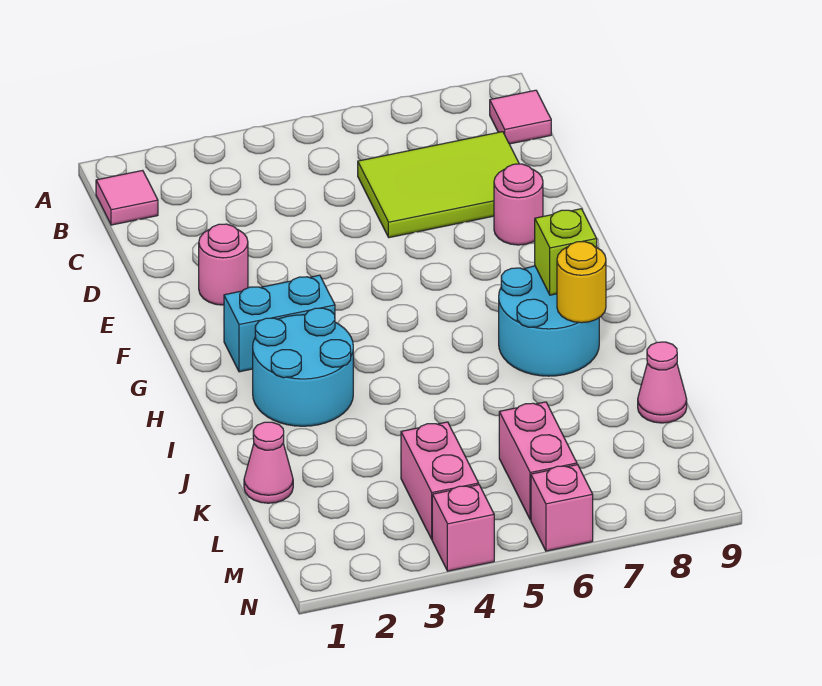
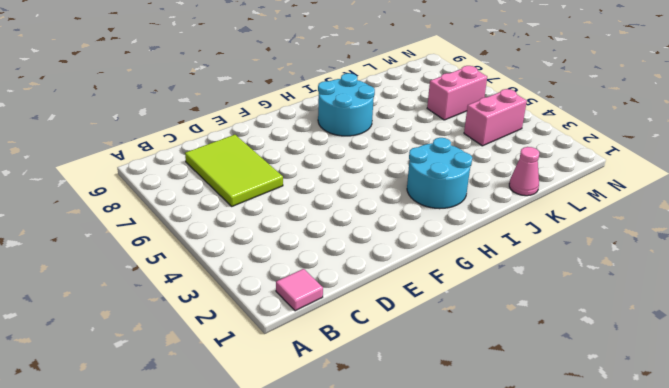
none -> pink 1x1 tile [490,90,551,144]
none -> pink 1x1 round brick [199,224,248,305]
none -> pink 1x1 round brick [494,164,543,245]

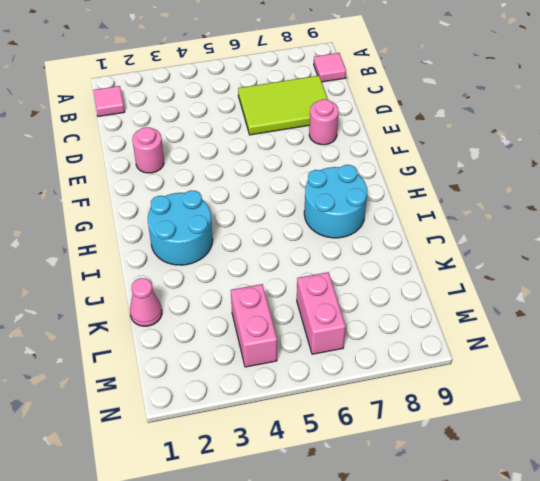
none -> cyan 1x2 brick [224,275,335,372]
none -> pink 1x1 cone [638,342,687,423]
none -> pink 1x1 brick [432,485,494,571]

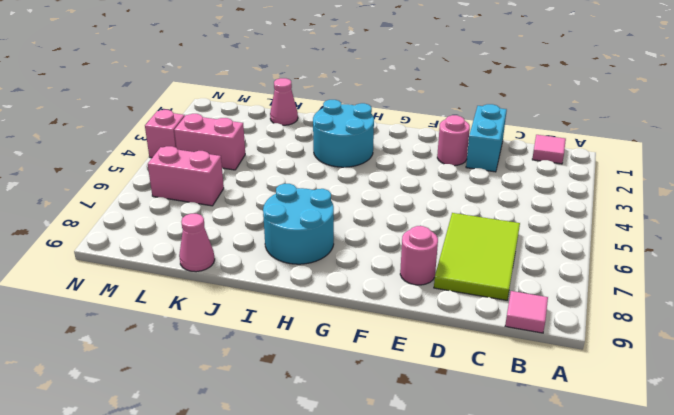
cyan 1x2 brick [466,104,507,172] -> cyan 1x2 brick moved to [224,275,335,372]
none -> pink 1x1 brick [531,465,593,551]
none -> lime 1x1 brick [535,209,597,295]
none -> yellow 1x1 round brick [557,242,606,323]

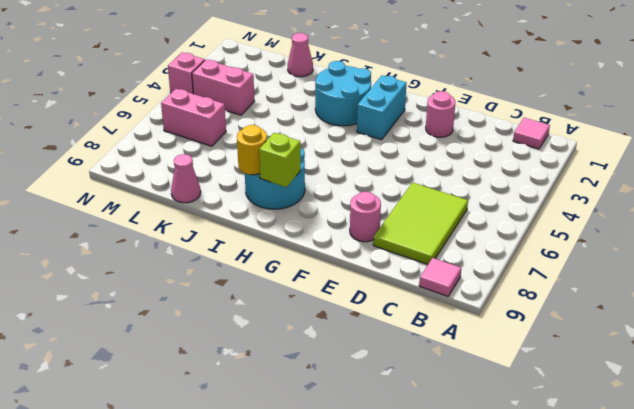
none -> pink 1x1 brick [531,465,593,551]

